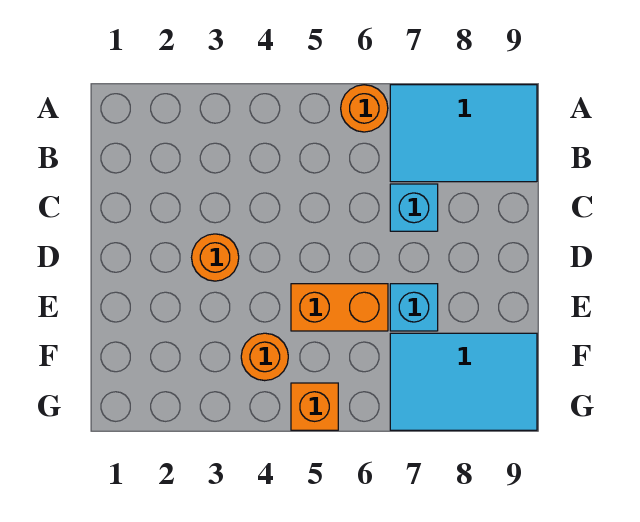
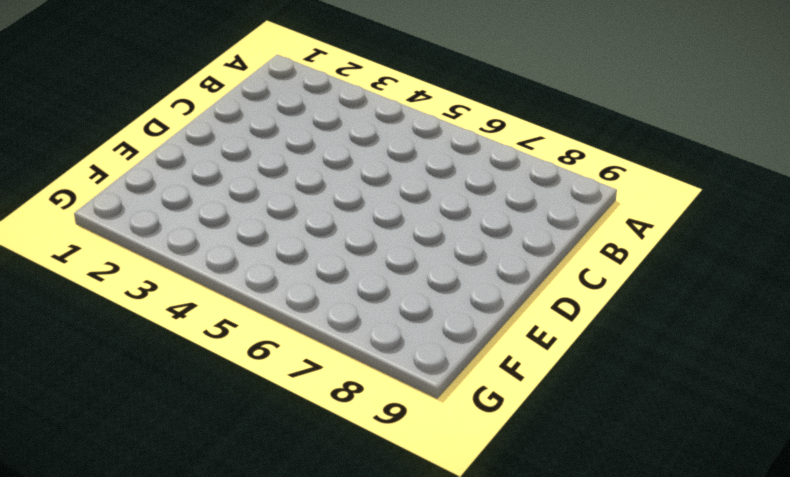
none -> orange 1x1 round brick [341,85,388,132]
none -> cyan 2x3 tile [390,85,537,182]

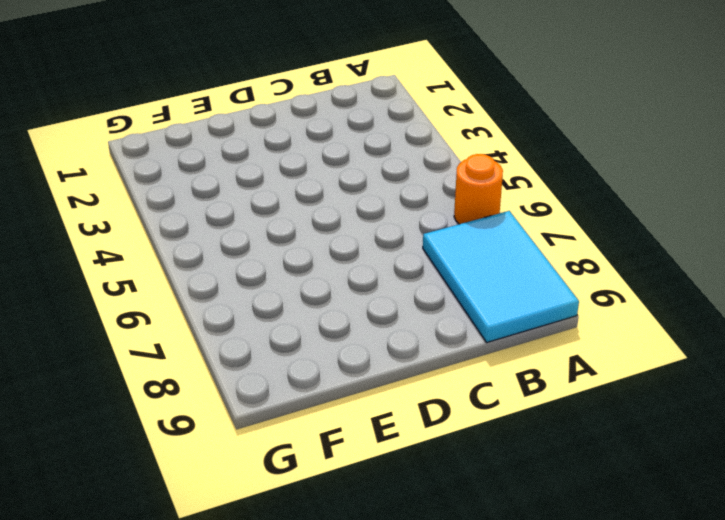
none -> cyan 1x1 brick [390,184,438,231]
none -> orange 1x1 round brick [192,234,239,281]

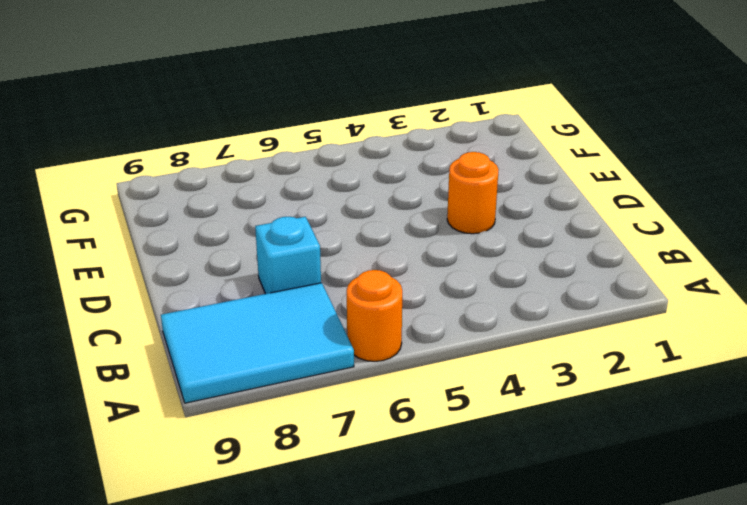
none -> orange 1x2 brick [291,284,388,331]
none -> cyan 1x1 brick [390,284,438,331]

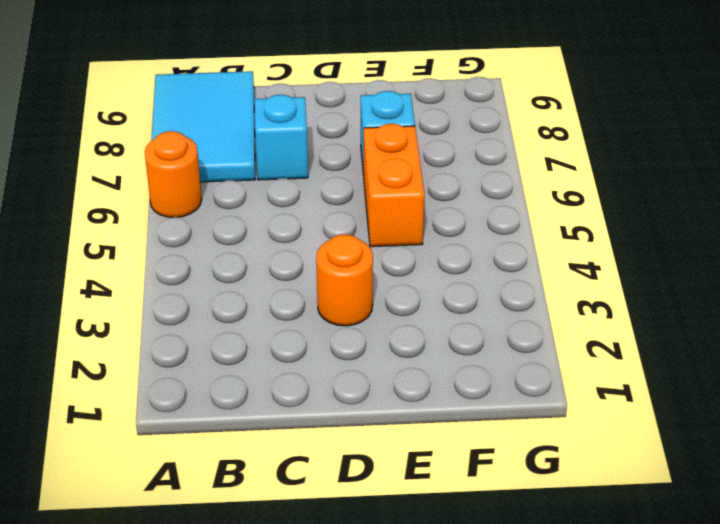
none -> orange 1x1 round brick [241,333,288,381]
none -> cyan 2x3 tile [390,333,537,430]

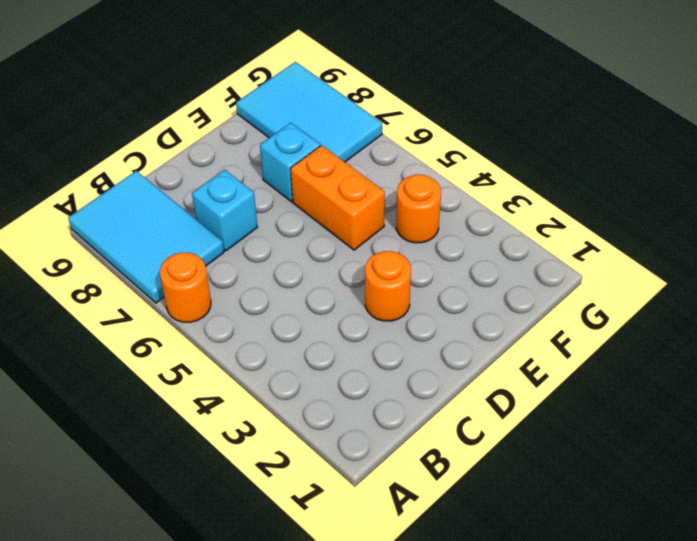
none -> orange 1x1 brick [291,383,338,430]

